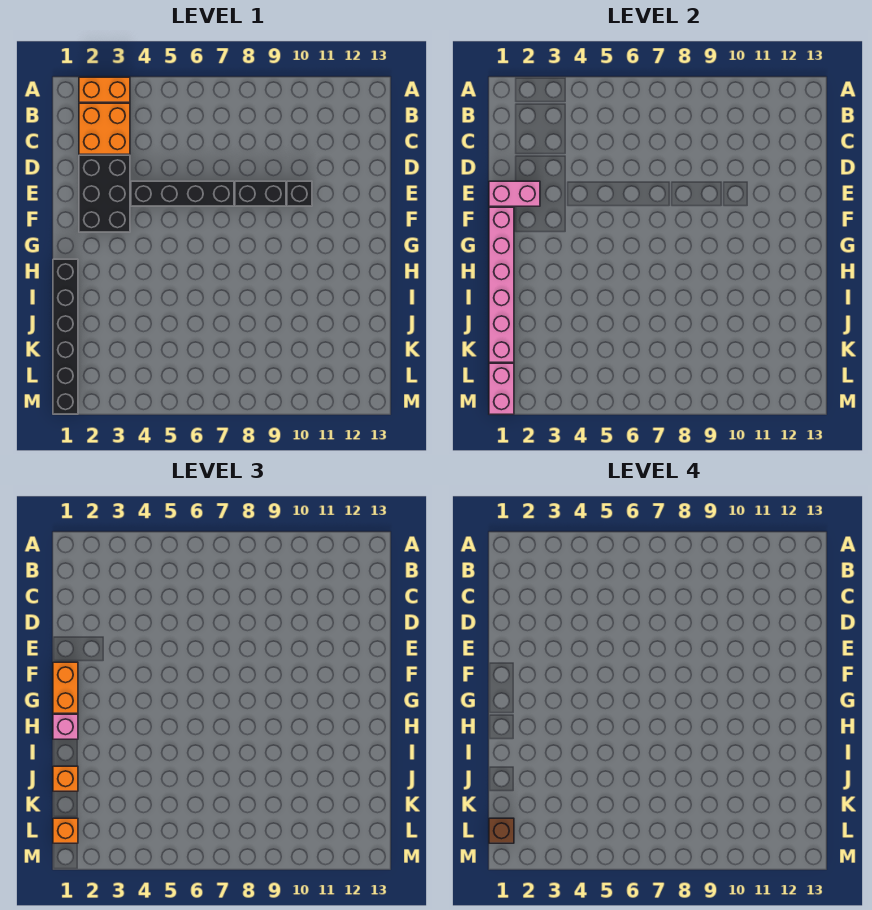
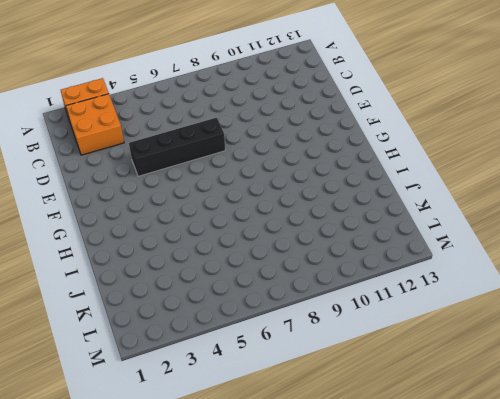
none -> black 2x3 brick [79,155,130,232]
none -> black 1x2 brick [235,181,286,206]
none -> black 1x1 brick [287,181,312,206]

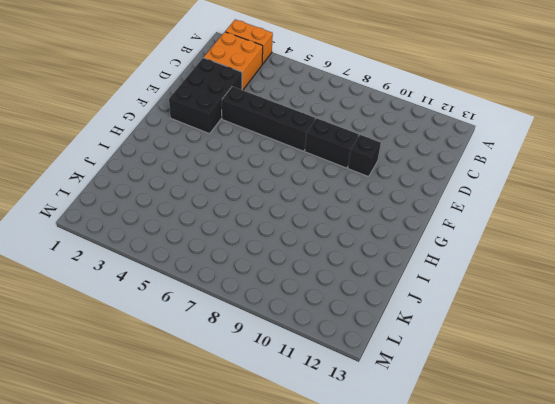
none -> black 1x6 brick [53,259,78,414]
none -> pink 1x2 brick [489,181,540,206]
none -> pink 1x6 brick [489,207,514,362]

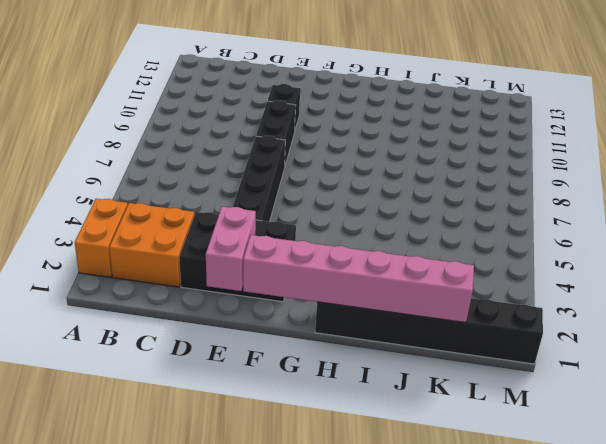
none -> pink 1x2 brick [489,363,514,414]
none -> orange 1x2 brick [53,662,78,713]
none -> pink 1x1 brick [53,714,78,739]

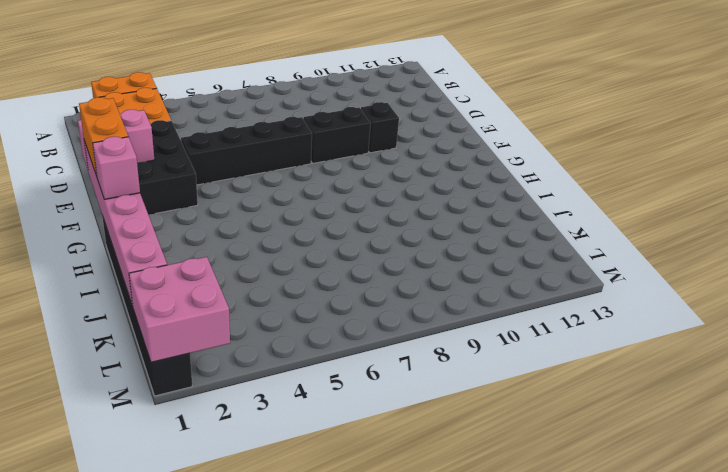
pink 2x2 brick [129,257,230,362] -> pink 1x2 brick [489,363,514,414]
none -> orange 1x1 brick [53,766,78,791]
none -> orange 1x1 brick [53,818,78,843]
none -> brown 1x1 brick [489,818,514,843]

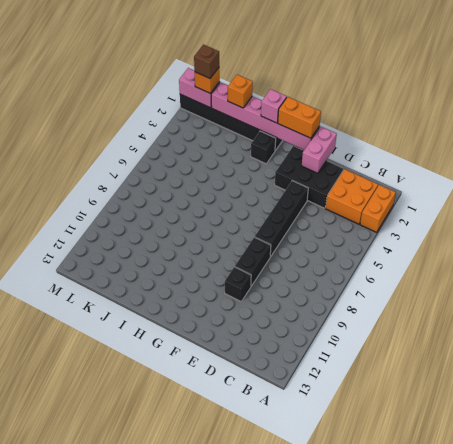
black 1x1 brick [251,131,276,164] -> none

